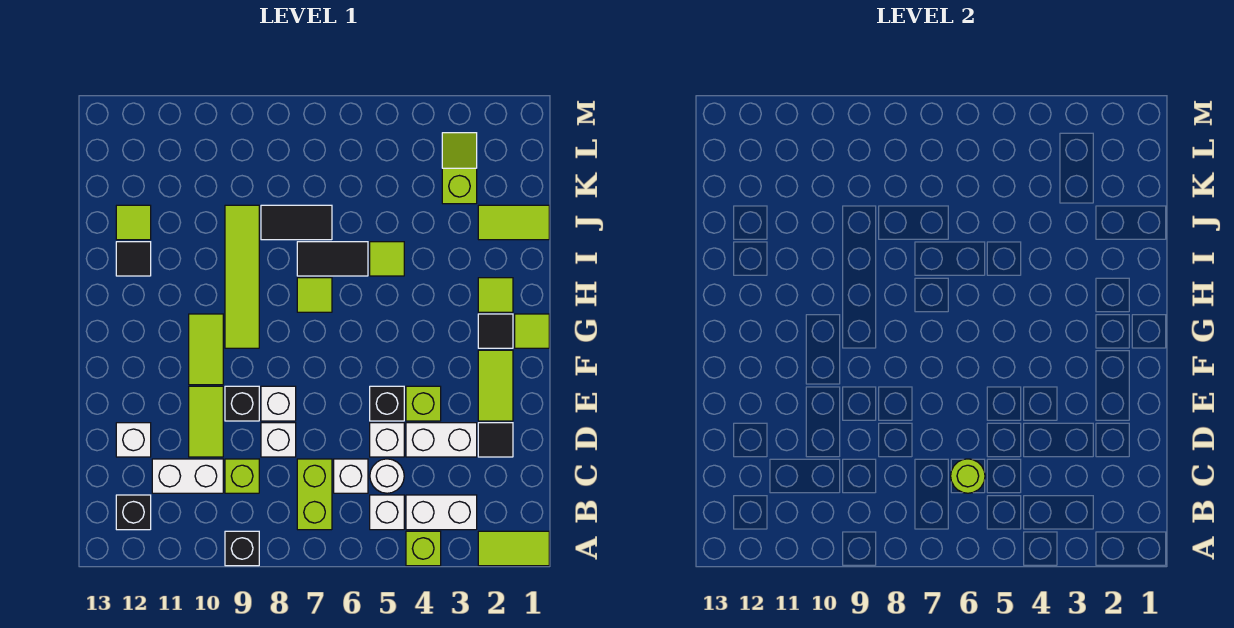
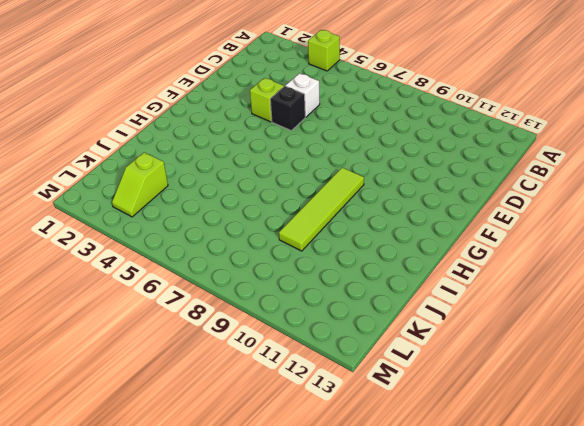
none -> lime 1x2 tile [478,531,549,566]
none -> black 1x1 brick [225,531,259,566]
none -> white 1x2 brick [406,495,477,530]
none -> white 1x1 brick [370,495,404,530]

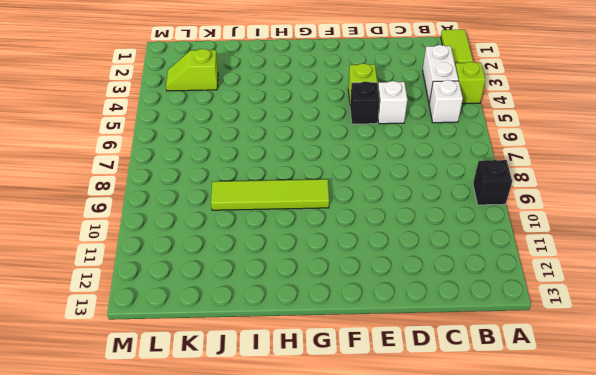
none -> lime 1x2 brick [297,459,332,530]
none -> black 1x1 brick [116,495,151,530]
none -> white 1x1 round brick [370,459,404,493]
none -> white 1x1 brick [334,459,368,493]

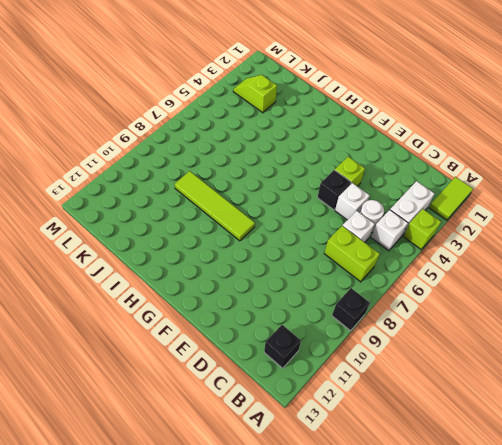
none -> lime 1x1 brick [225,459,259,493]
none -> white 1x2 brick [152,459,223,493]
none -> black 1x1 tile [478,423,513,457]
none -> white 1x2 brick [406,423,477,457]

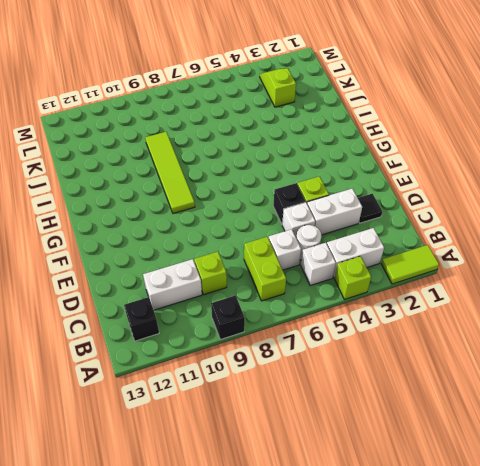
none -> white 1x1 brick [261,423,296,457]
none -> lime 1x2 tile [189,386,223,457]
none -> white 1x1 brick [116,423,151,457]
none -> lime 1x2 tile [478,350,513,421]

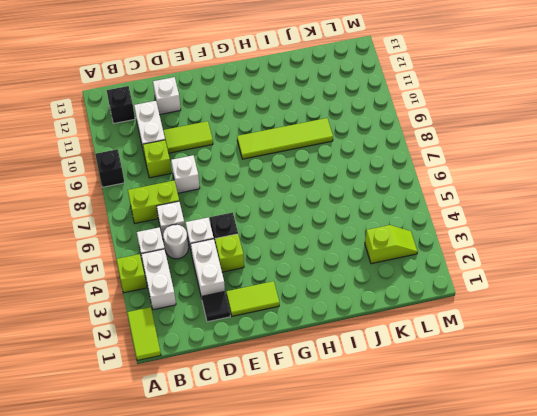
none -> white 1x1 brick [261,386,296,421]
none -> black 1x1 brick [225,386,259,421]
none -> lime 1x2 tile [189,314,223,385]
none -> lime 1x1 tile [515,314,549,348]

